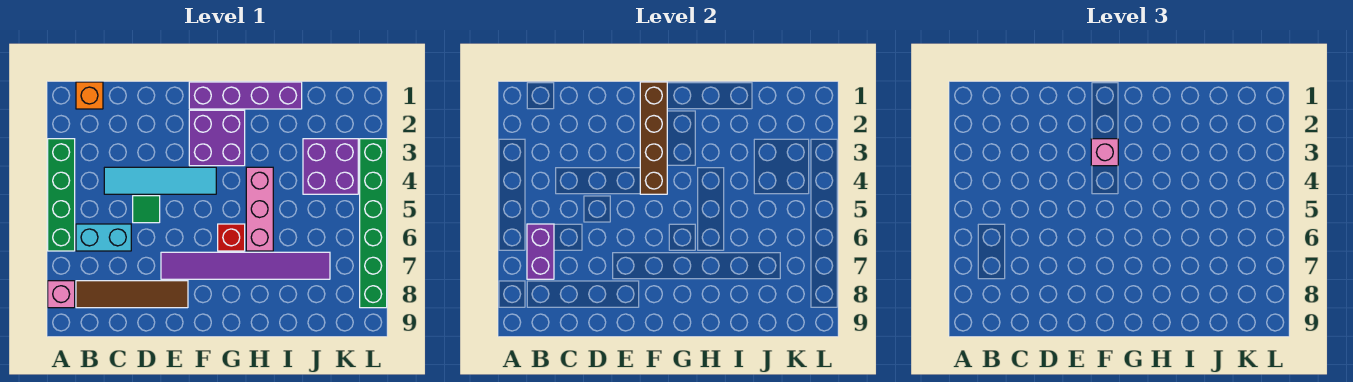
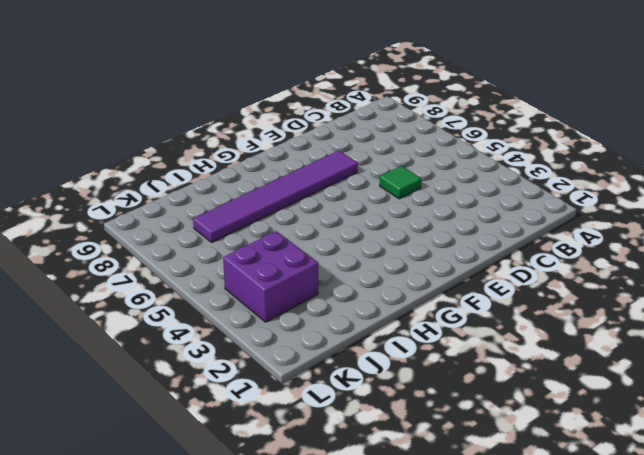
none -> green 1x4 brick [48,139,75,251]
none -> pink 1x1 brick [48,281,75,308]
none -> orange 1x1 brick [76,82,103,109]

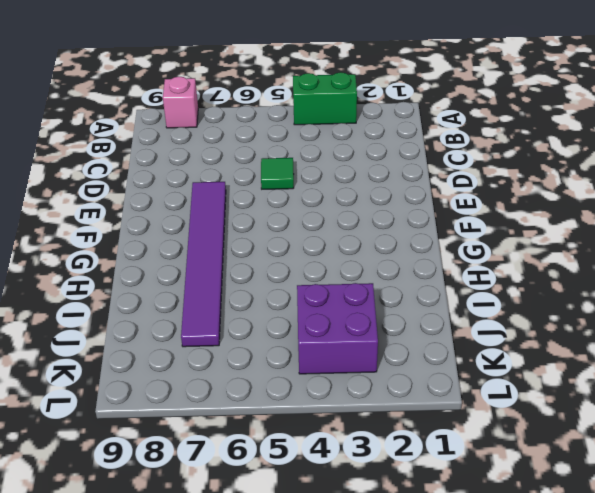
green 1x2 brick [293,72,357,125] -> green 1x4 brick [48,139,75,251]
none -> orange 1x1 brick [76,82,103,109]
none -> cyan 1x2 brick [76,224,131,251]
none -> brown 1x4 tile [76,281,188,308]

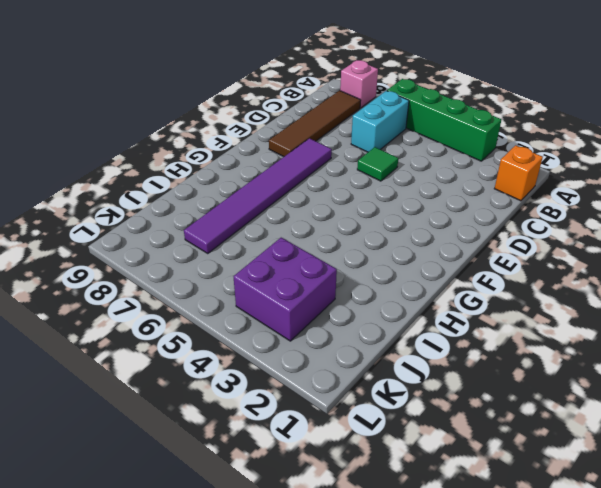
none -> cyan 1x4 tile [104,167,216,194]
none -> purple 1x4 brick [189,82,302,109]
none -> purple 2x2 brick [189,110,245,166]

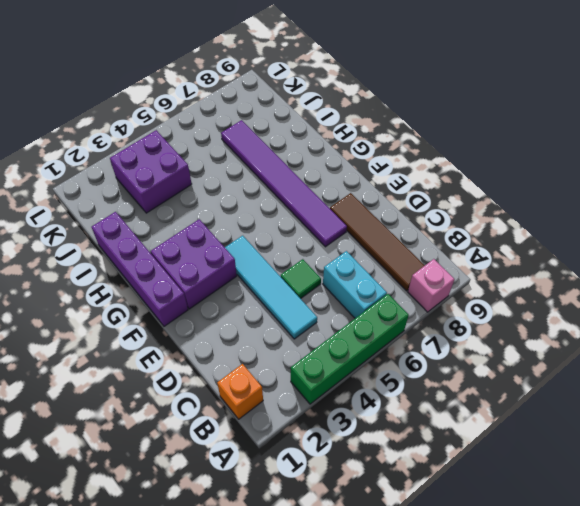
none -> red 1x1 brick [218,224,245,251]
none -> pink 1x3 brick [246,167,273,251]
none -> green 1x6 brick [360,139,387,308]

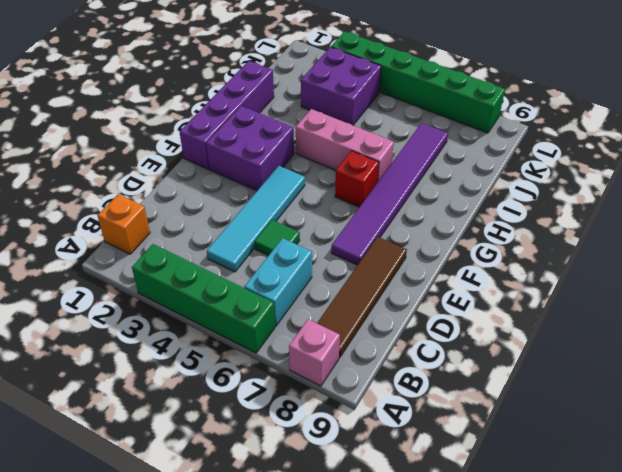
none -> purple 1x2 brick [527,224,554,279]
none -> brown 1x4 brick [640,82,667,194]
none -> pink 1x1 brick [1091,139,1118,166]

